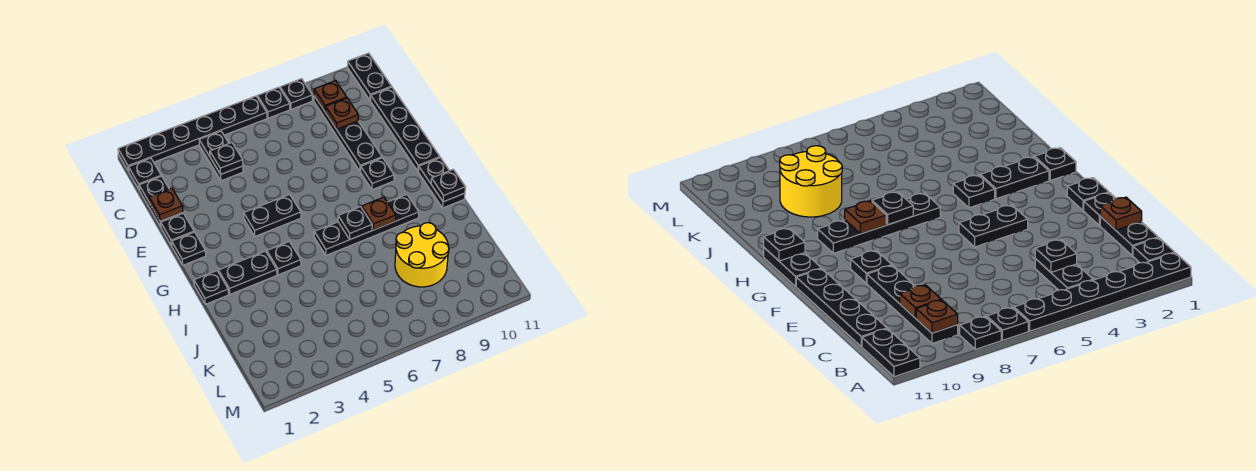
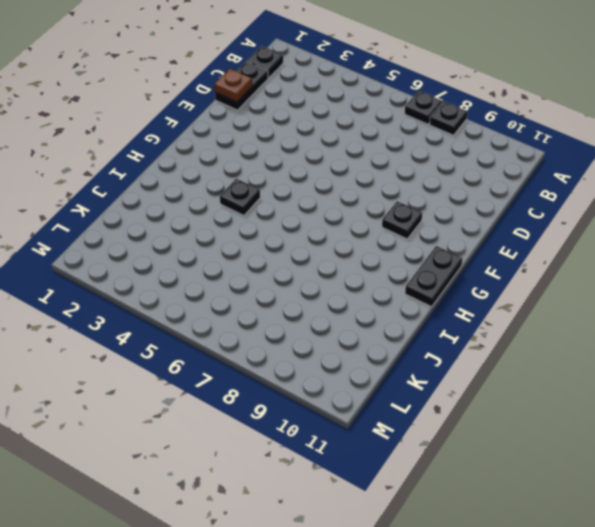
none -> black 1x6 plate [118,96,267,172]
none -> black 1x2 plate [348,53,392,101]
none -> black 1x2 plate [199,131,243,181]

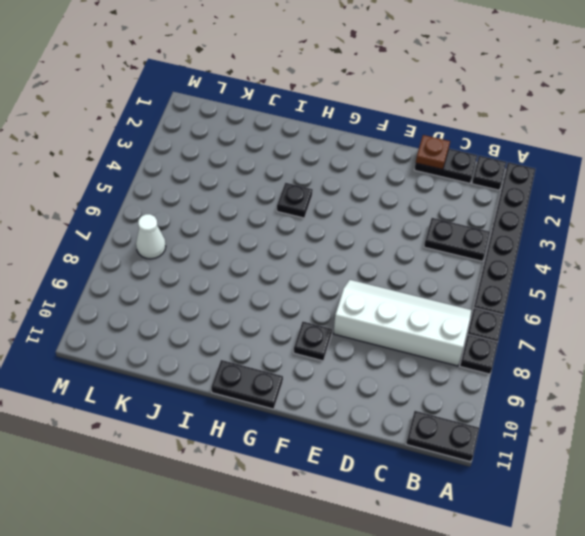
white 2x4 slope [334,280,471,366] -> none
white 1x1 cone [136,214,166,259] -> none
none -> black 1x4 plate [314,96,382,171]
none -> black 1x4 plate [371,87,440,171]
none -> black 1x1 plate [161,213,194,246]

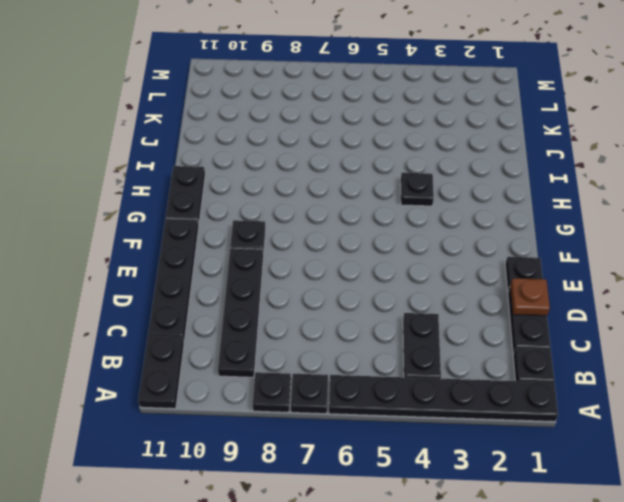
none -> black 1x1 plate [172,232,206,265]
none -> black 1x2 plate [244,194,301,236]
none -> black 1x1 plate [194,271,228,304]

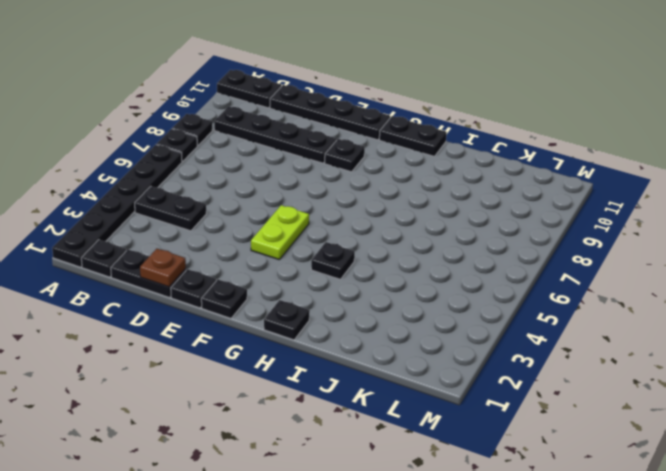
lime 1x2 plate [251,205,309,260] -> black 1x2 plate [244,194,301,236]
none -> black 1x2 plate [218,251,277,294]
none -> black 1x4 plate [314,194,419,255]
none -> yellow 2x2 round brick [395,223,449,287]

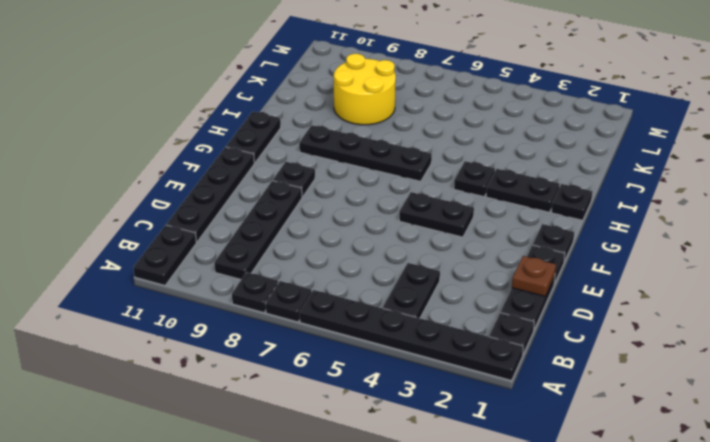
none -> brown 1x1 plate [314,81,347,112]
none -> black 1x1 plate [210,143,243,174]
none -> brown 1x1 plate [326,98,358,129]

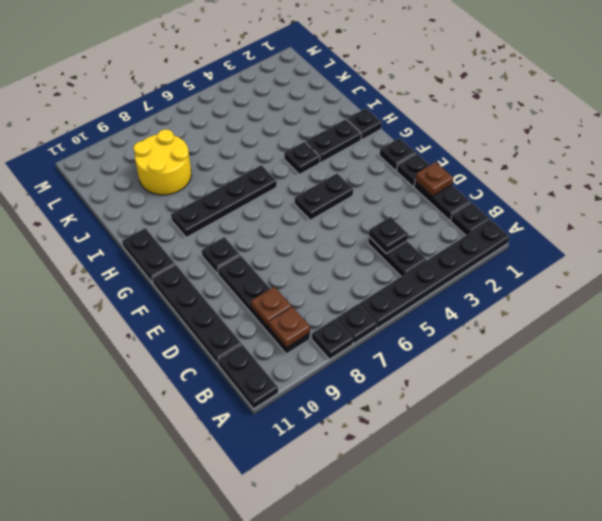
none -> black 1x1 plate [338,207,372,239]
none -> brown 1x1 plate [362,197,396,230]
none -> black 1x1 plate [431,169,465,202]

